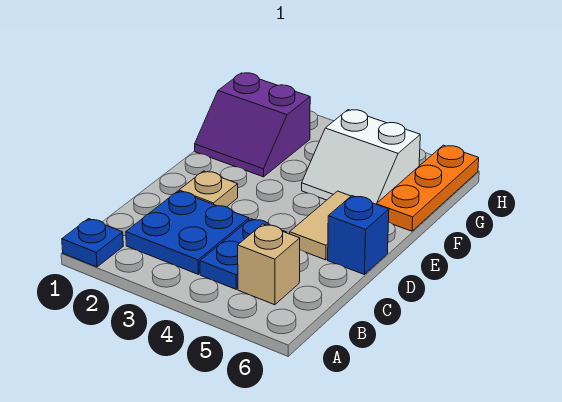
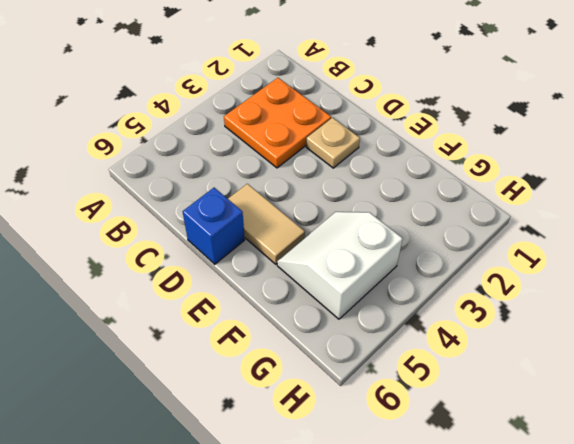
orange 2x2 plate [224,78,331,168] -> blue 2x2 plate [126,191,249,274]
none -> blue 1x1 plate [62,219,123,267]
none -> blue 1x2 plate [200,219,287,289]

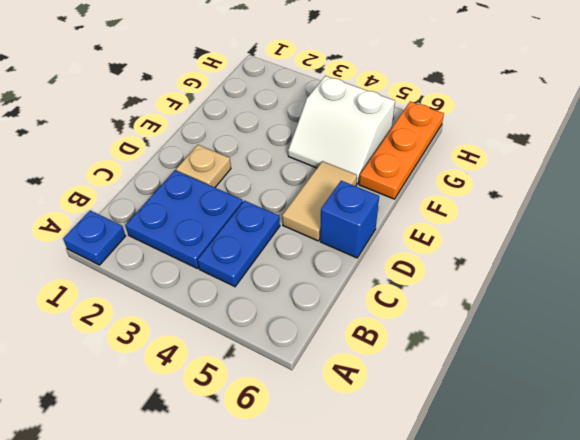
none -> tan 1x1 brick [238,224,300,305]
none -> purple 2x2 slope [195,73,310,177]

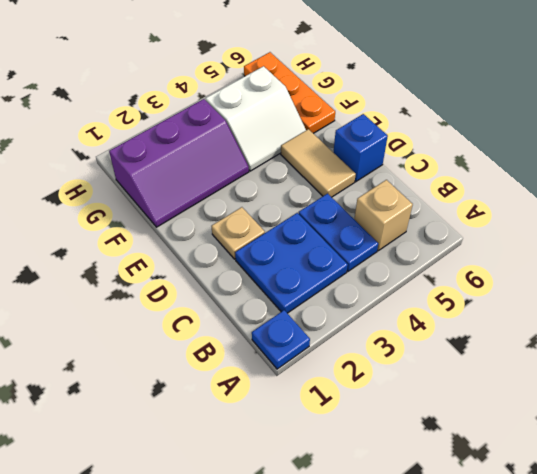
purple 2x3 slope [109,99,249,227] -> purple 2x2 slope [195,73,310,177]

